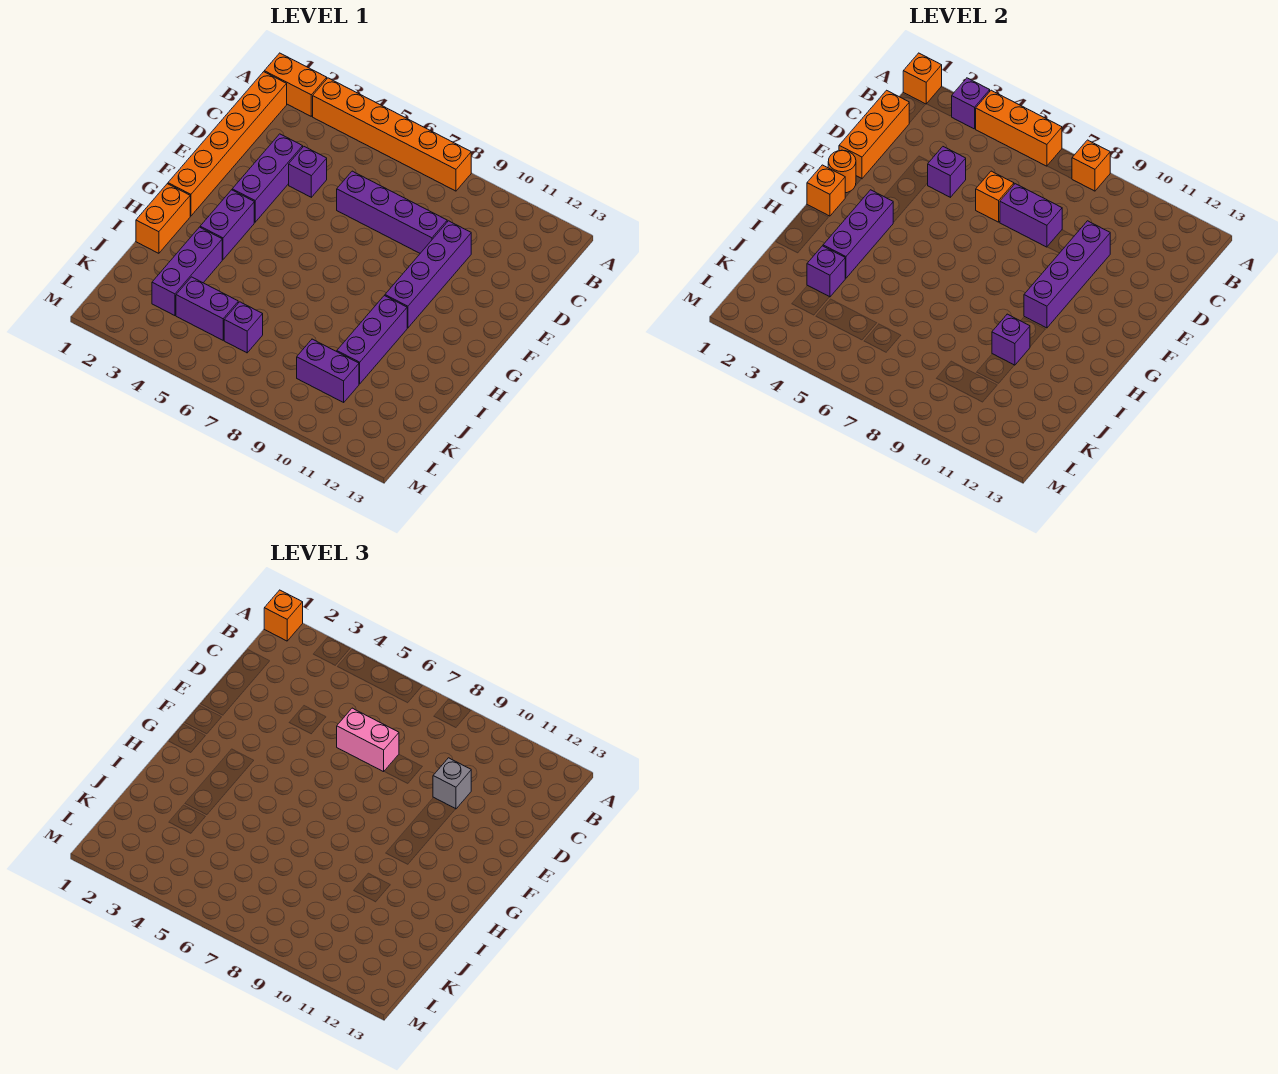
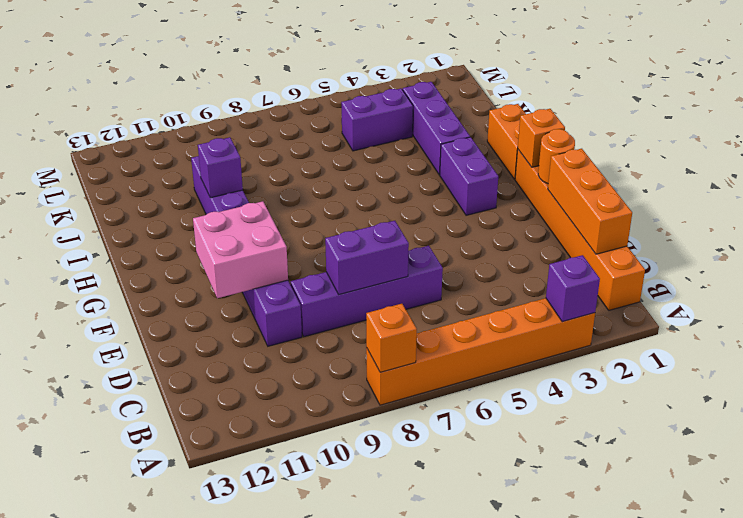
pink 2x2 brick [193,201,288,298] -> purple 1x4 brick [1024,221,1110,328]
none -> orange 1x2 brick [264,53,327,116]
none -> purple 1x3 brick [232,134,303,222]
none -> purple 1x1 brick [289,147,327,197]
none -> purple 1x1 brick [224,302,263,353]

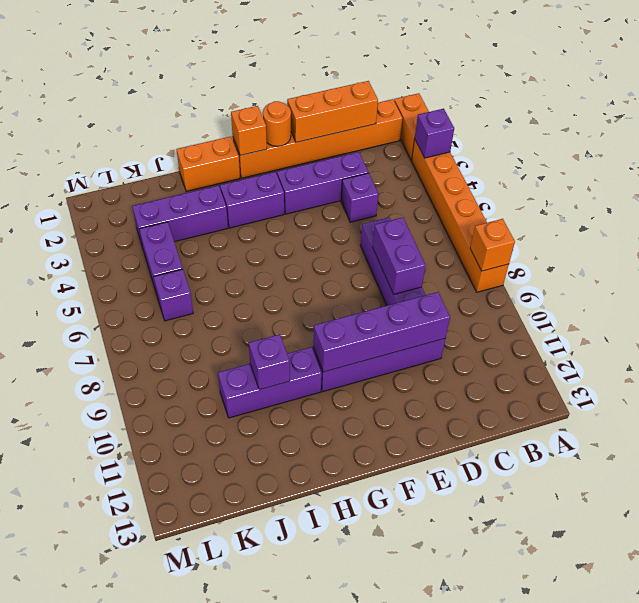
none -> purple 1x2 brick [297,339,359,402]
none -> orange 1x1 brick [903,53,942,104]
none -> orange 1x3 brick [976,90,1062,166]
none -> purple 1x1 brick [928,147,966,197]

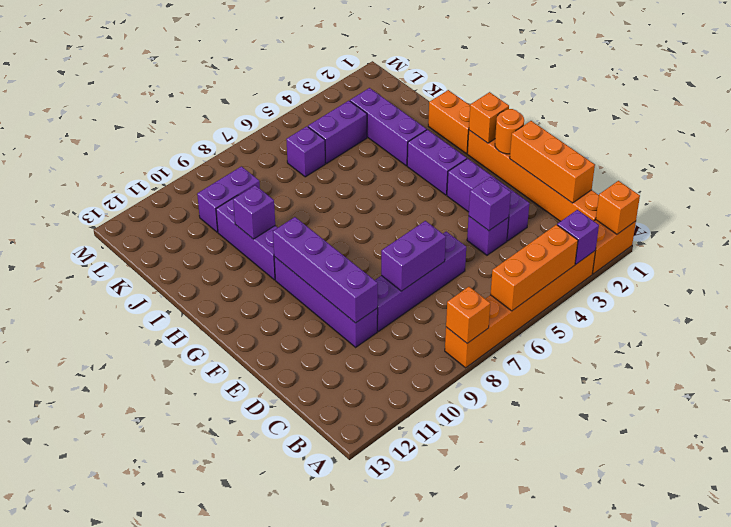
none -> orange 1x1 brick [976,171,1014,222]
none -> purple 1x3 brick [823,190,893,278]
none -> purple 1x1 brick [807,246,845,297]
none -> orange 1x1 brick [264,590,303,641]

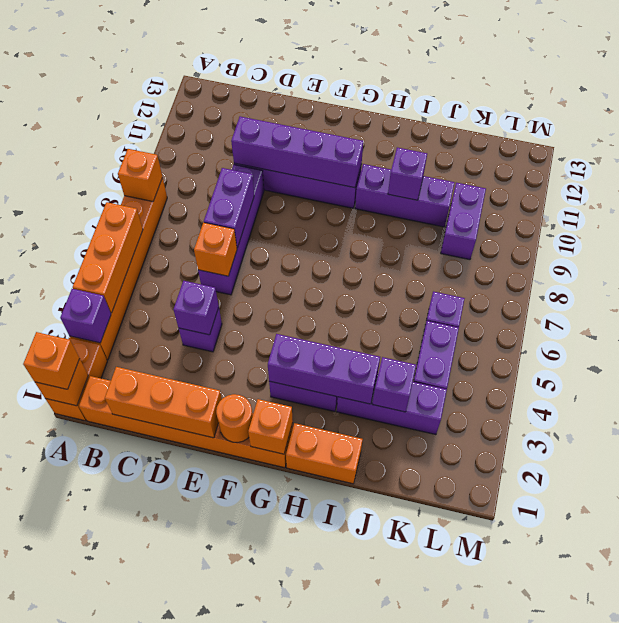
none -> purple 1x3 brick [232,134,303,222]
none -> pink 1x2 brick [337,708,399,772]
none -> grey 1x1 brick [433,758,471,809]

